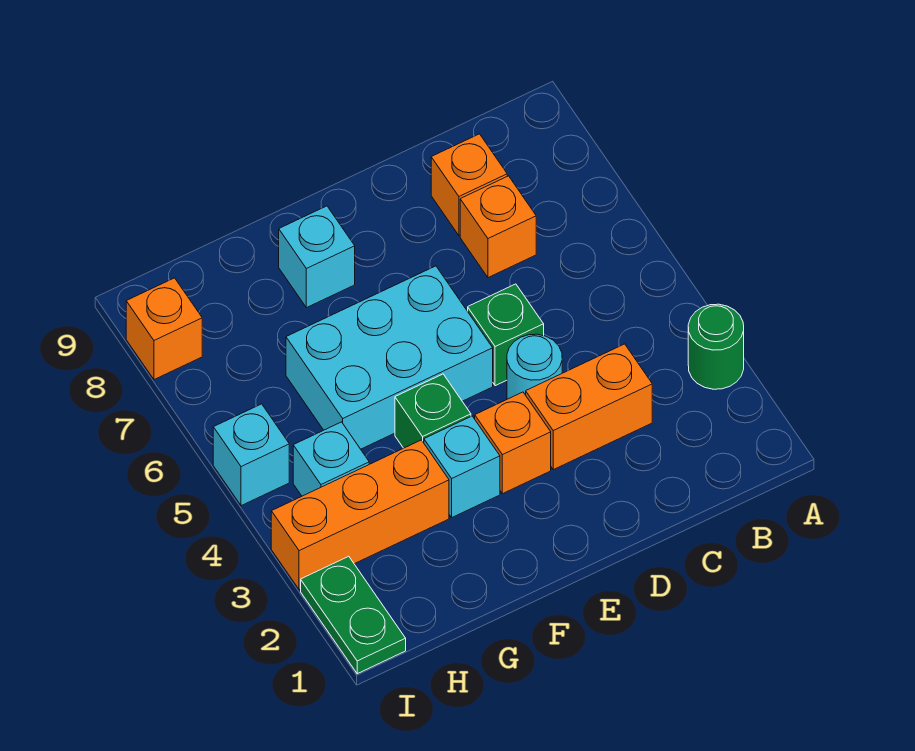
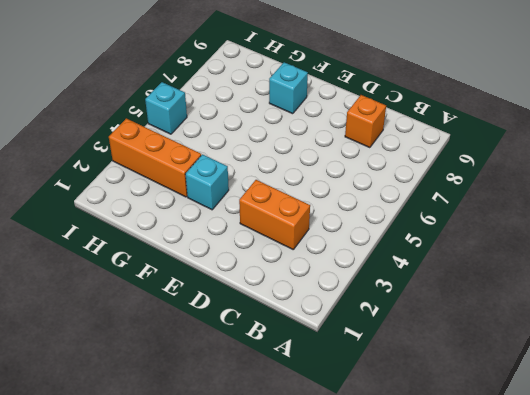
none -> green 1x1 round brick [688,304,744,389]
none -> orange 1x1 brick [460,176,536,278]
none -> cyan 1x1 round brick [507,334,562,399]

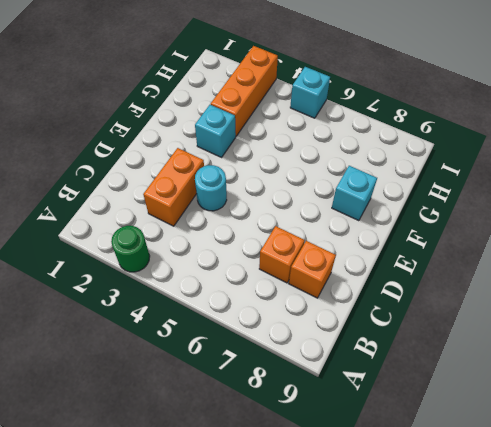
none -> green 1x1 brick [468,284,544,386]
none -> orange 1x1 brick [475,392,551,494]
none -> cyan 2x3 brick [286,266,493,449]

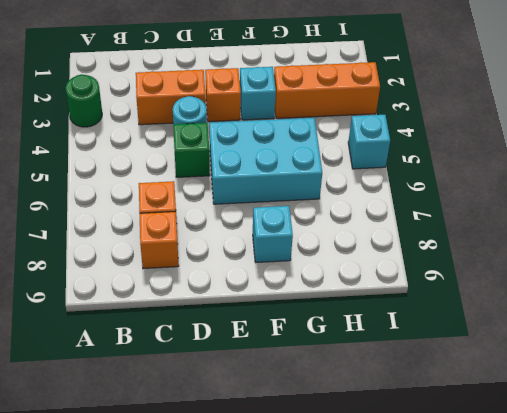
none -> green 1x1 brick [395,374,471,448]
none -> cyan 1x1 brick [293,422,369,496]
none -> green 1x2 plate [301,556,406,674]

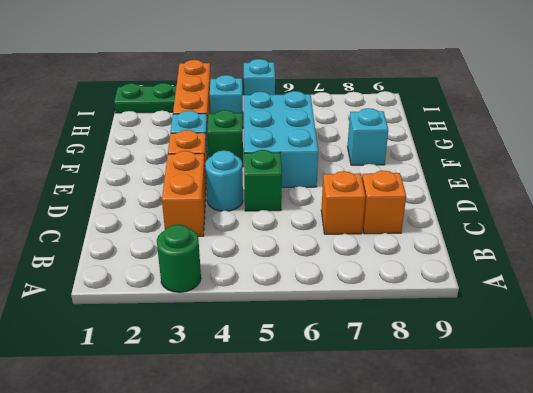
none -> orange 1x1 brick [126,278,202,380]

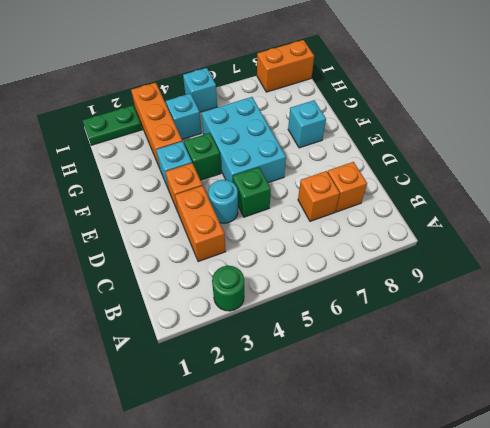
orange 1x2 brick [257,40,314,92] -> orange 1x1 brick [126,278,202,380]

